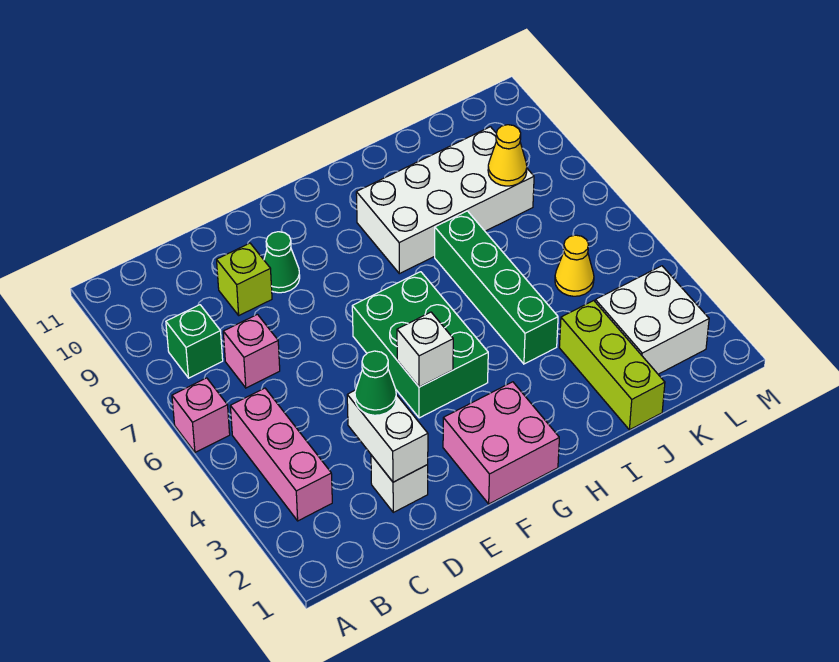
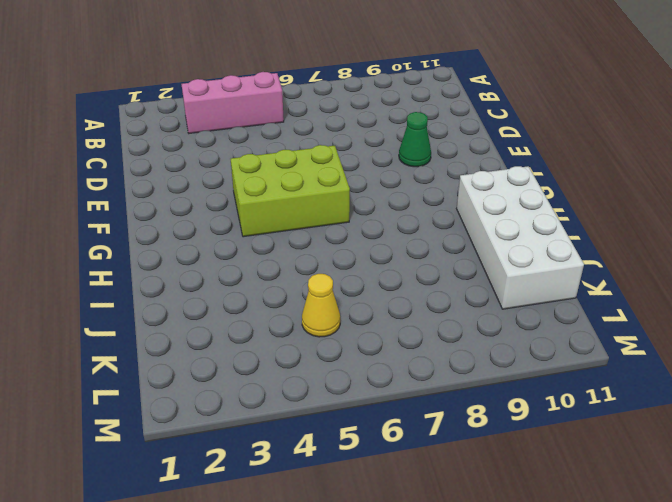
lime 2x3 brick [231,145,350,237] -> green 2x3 brick [352,272,488,418]
white 2x4 brick [457,166,584,309] -> white 2x4 brick moved to [356,127,534,274]
none -> pink 1x1 brick [172,378,230,452]
none -> green 1x1 brick [166,305,223,378]
none -> pink 1x1 brick [223,314,280,388]

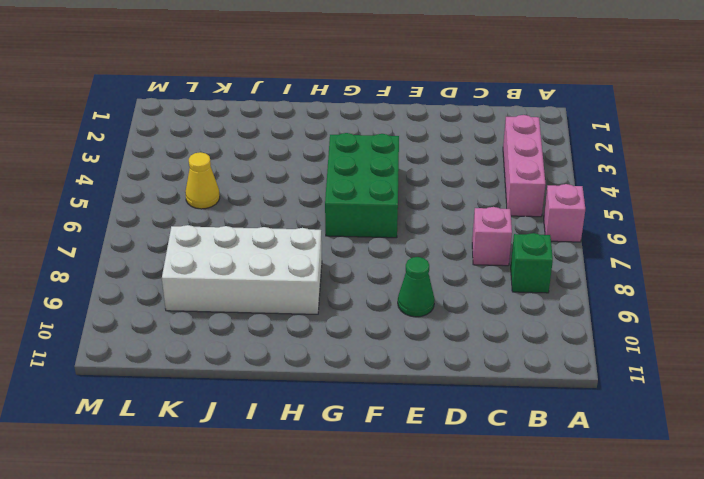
none -> white 1x1 brick [371,455,428,512]
none -> lime 1x1 brick [217,243,272,315]
none -> pink 2x2 brick [443,382,559,504]

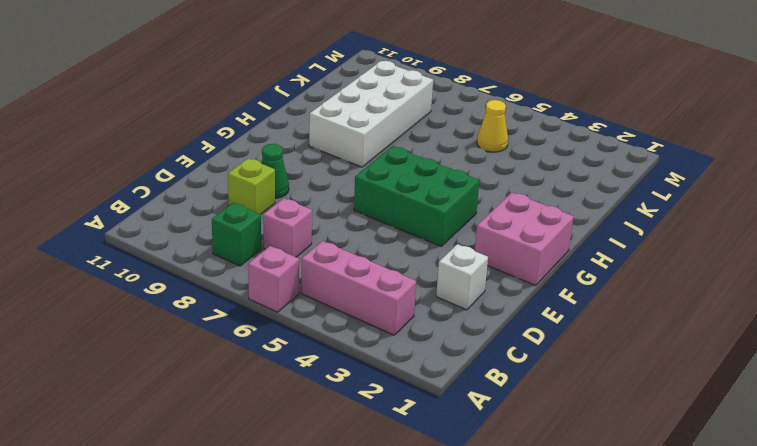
none -> green 1x4 brick [435,211,558,364]
none -> lime 1x3 brick [559,301,665,430]
none -> white 2x2 brick [595,266,709,374]

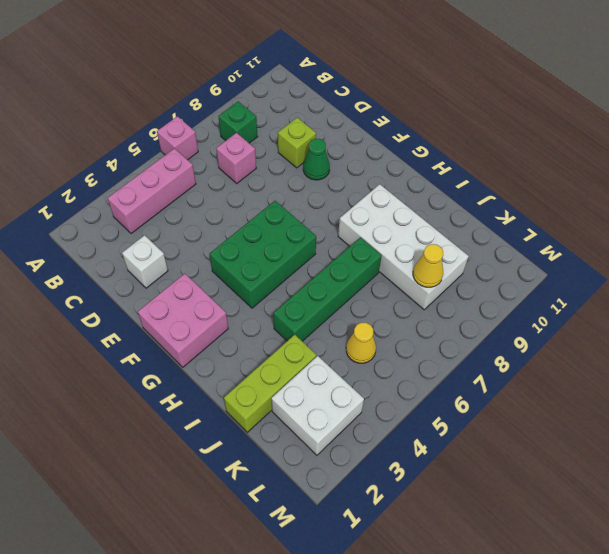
none -> white 1x2 brick [347,390,428,482]
none -> white 1x1 brick [397,312,453,387]
none -> green 1x1 cone [355,351,396,415]

